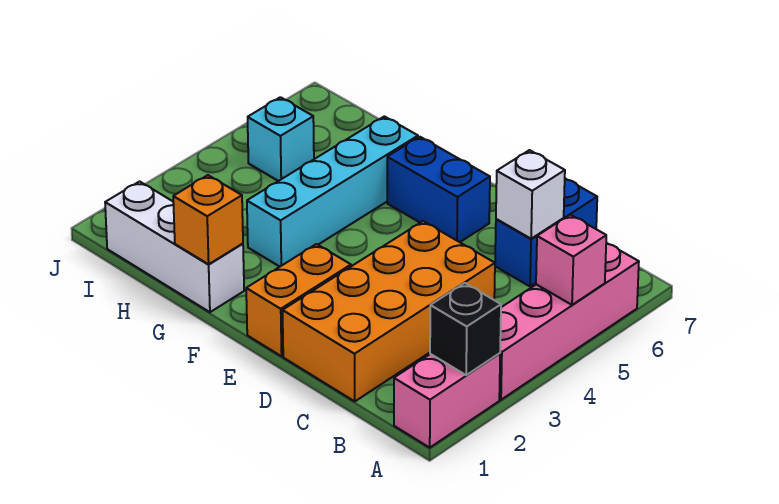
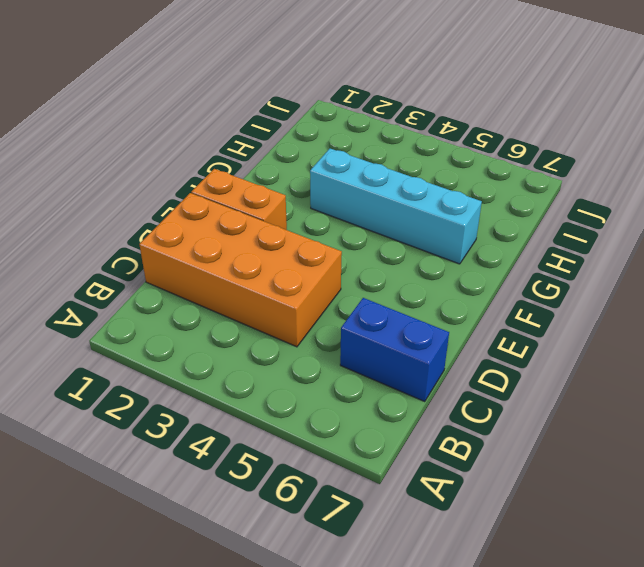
none -> pink 1x2 brick [394,353,500,447]
none -> pink 1x4 brick [499,243,639,400]
none -> blue 1x2 brick [387,137,490,242]

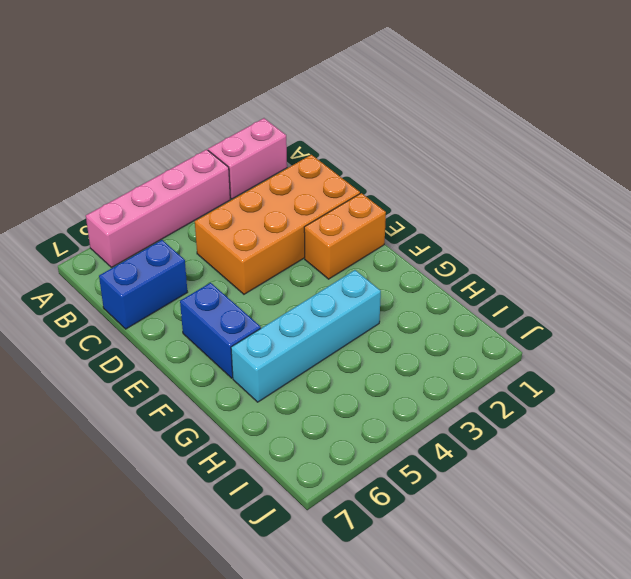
none -> white 1x3 brick [105,182,244,312]
none -> cyan 1x1 brick [248,97,314,181]
none -> black 1x1 brick [430,283,501,375]

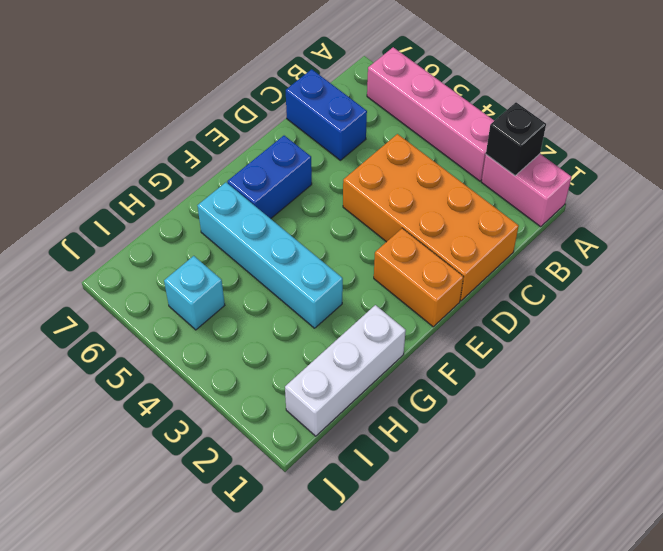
none -> pink 1x1 brick [536,215,606,305]
none -> white 1x1 brick [496,150,565,239]
none -> orange 1x1 brick [173,175,243,264]

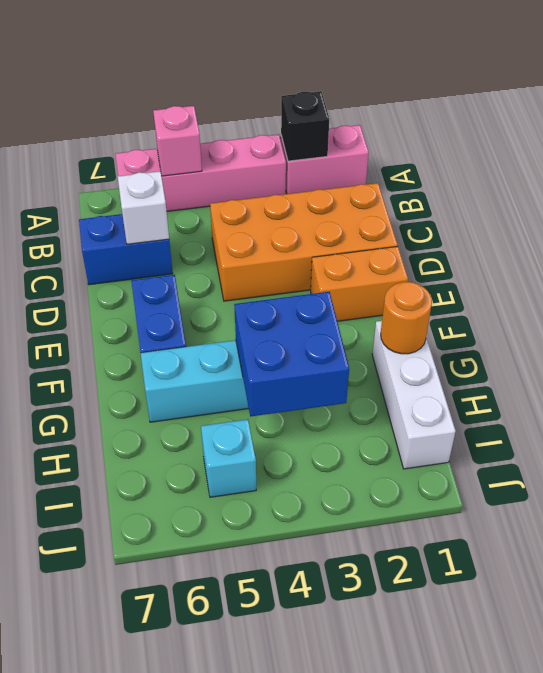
orange 1x1 round brick [381,282,432,354] -> orange 1x1 brick [173,175,243,264]
blue 2x2 brick [234,292,349,416] -> none

